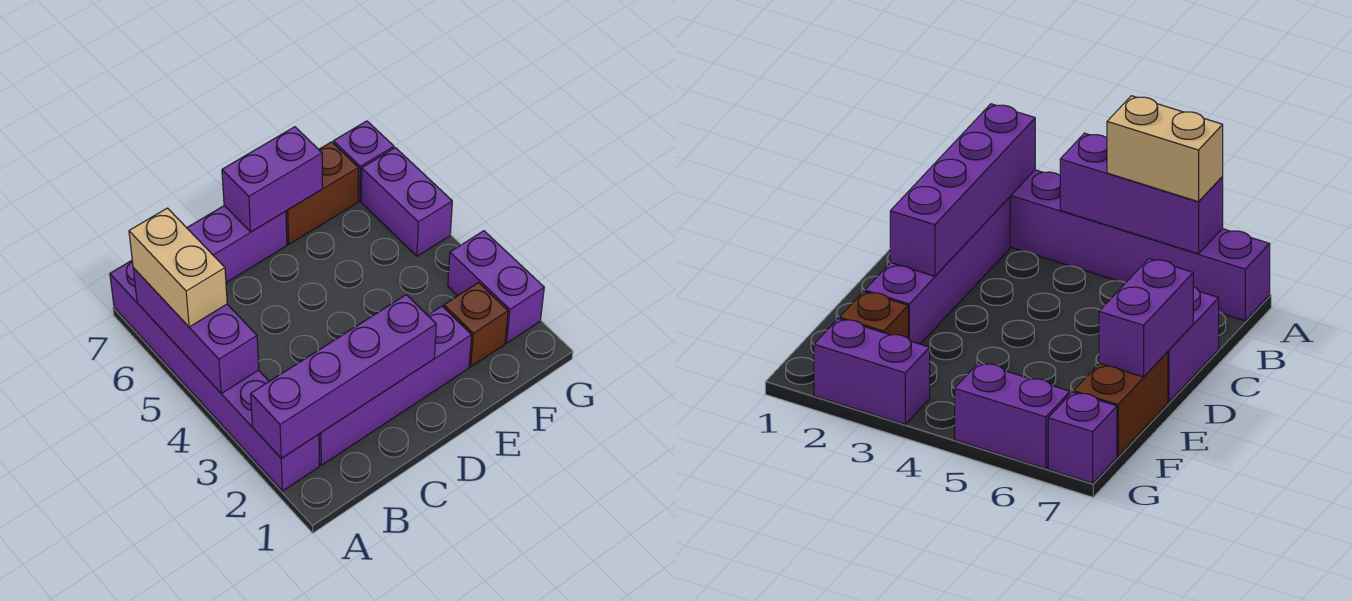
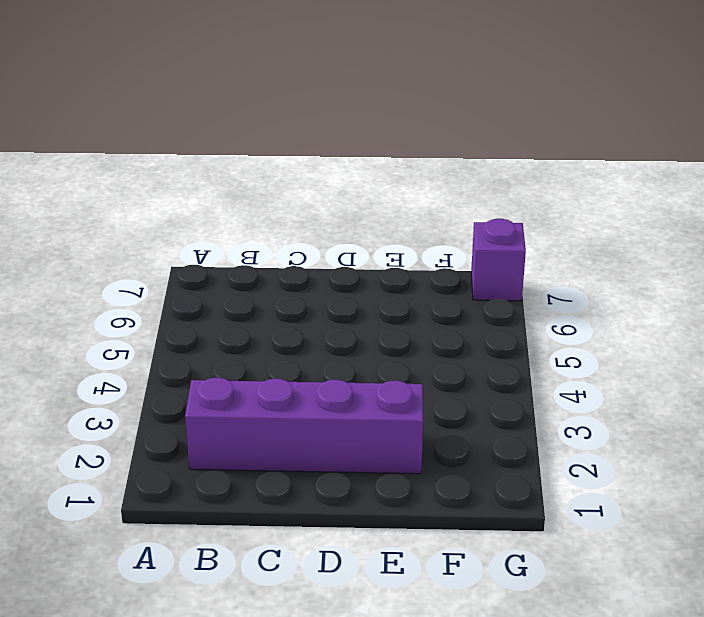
none -> purple 1x6 brick [110,261,319,491]
none -> purple 1x2 brick [187,206,287,283]
none -> brown 1x2 brick [286,142,359,244]

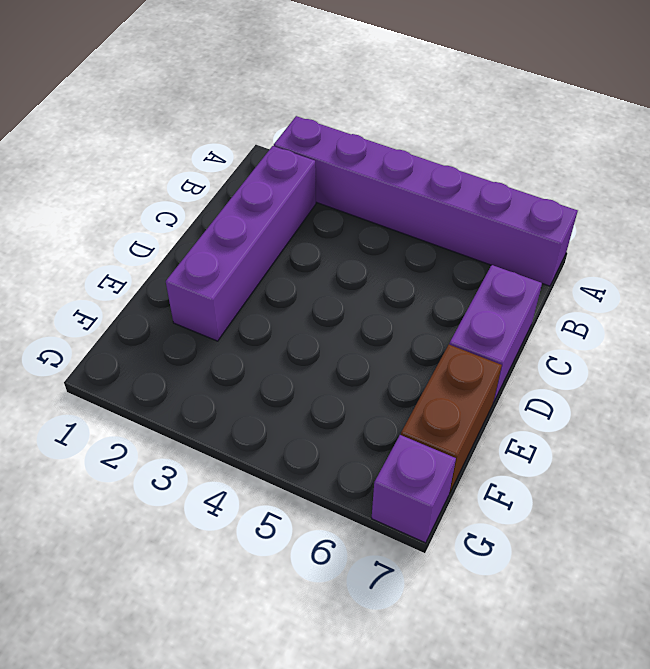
none -> brown 1x1 brick [444,283,508,367]
none -> purple 1x2 brick [448,231,544,343]
none -> purple 1x2 brick [361,148,452,256]

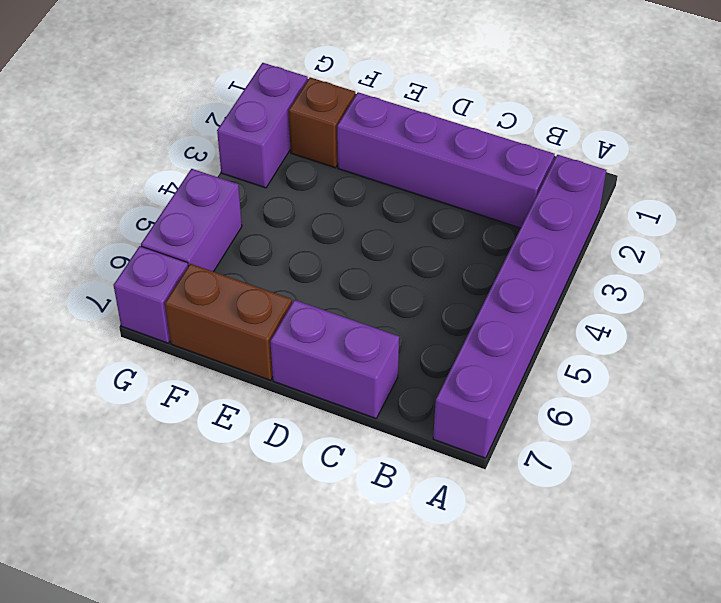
none -> purple 1x4 brick [251,295,436,458]
none -> purple 1x3 brick [133,268,259,393]
none -> purple 1x2 brick [222,127,323,232]

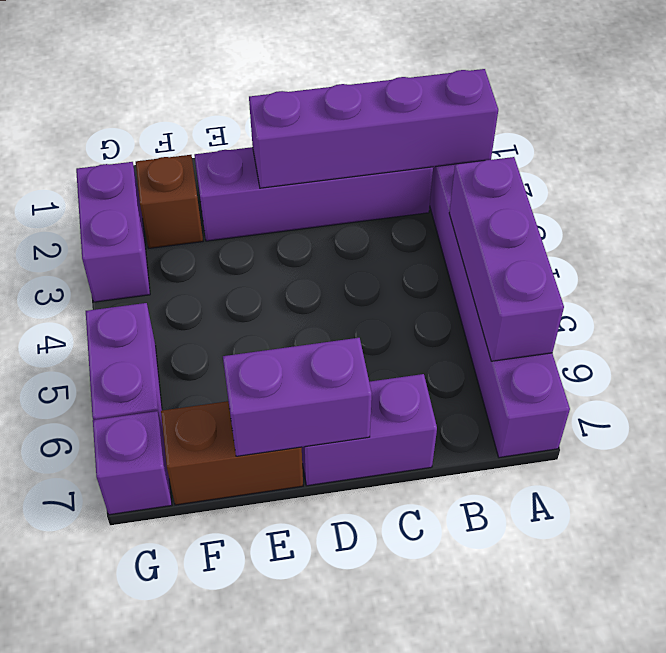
none -> tan 1x2 brick [129,208,227,327]

